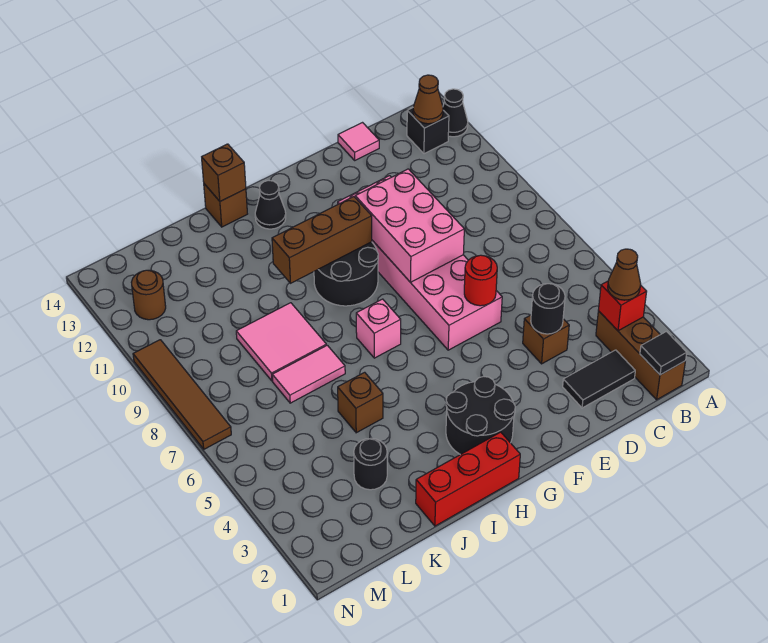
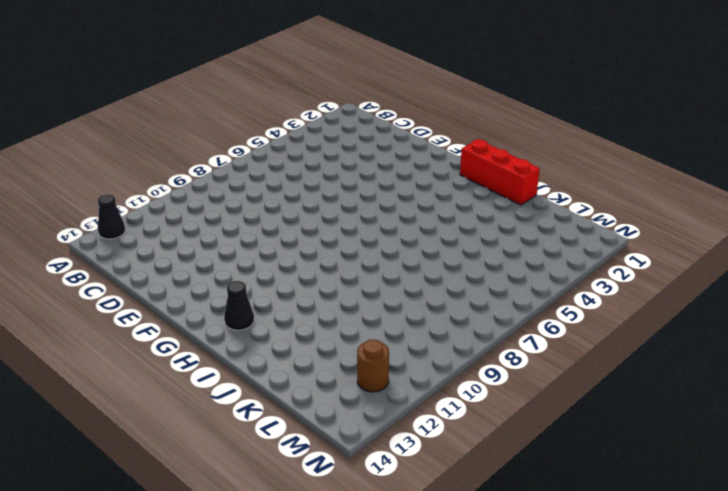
none -> brown 1x3 brick [596,311,685,400]
none -> black 1x1 brick [407,108,449,154]
none -> black 1x2 tile [563,350,635,408]

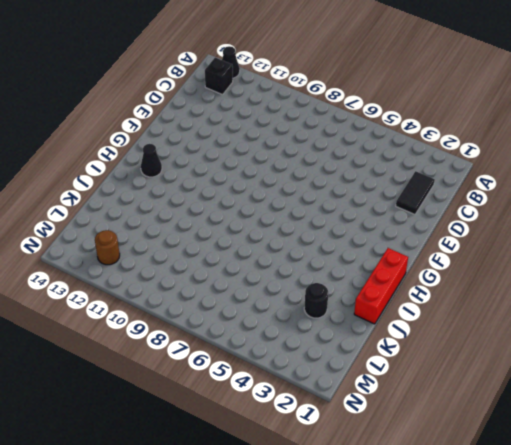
none -> brown 1x3 brick [596,311,685,400]
none -> brown 1x1 brick [523,315,569,364]
none -> pink 1x1 tile [338,123,379,160]

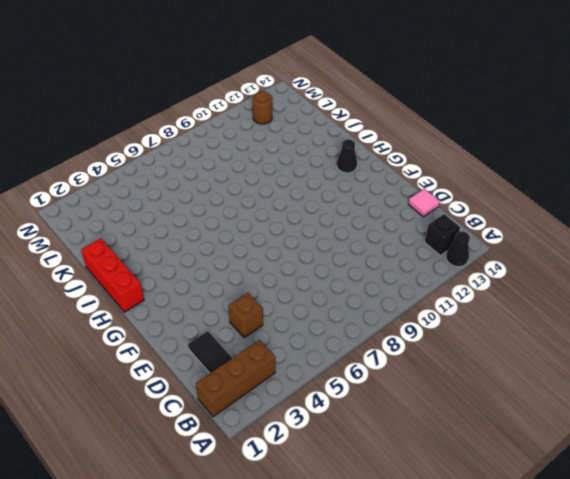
none -> pink 2x6 brick [338,176,502,350]
none -> black 2x2 round brick [446,376,515,455]
none -> black 2x2 round brick [314,242,378,306]

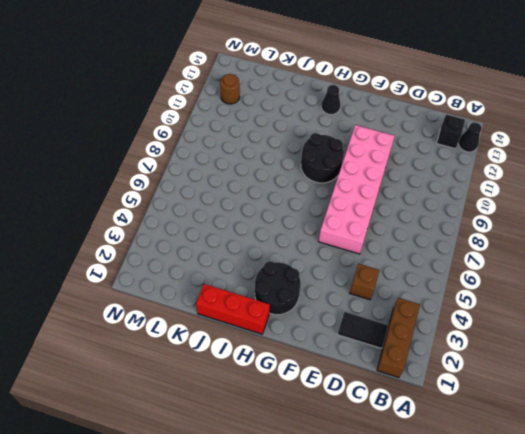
none -> pink 1x1 tile [338,123,379,160]
none -> pink 1x1 brick [356,299,401,358]
none -> brown 1x1 brick [204,184,247,227]

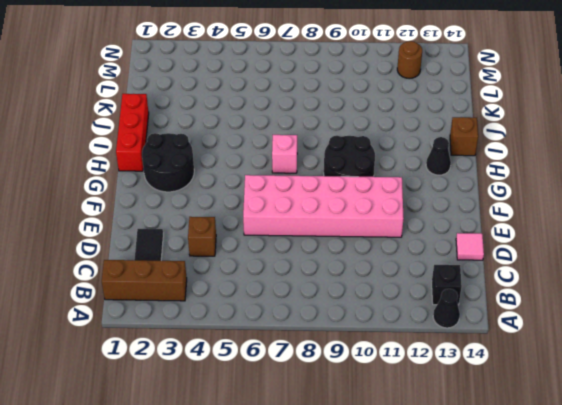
none -> brown 1x1 brick [338,372,383,433]
none -> pink 1x2 tile [272,345,345,403]
none -> pink 2x2 tile [236,303,326,381]

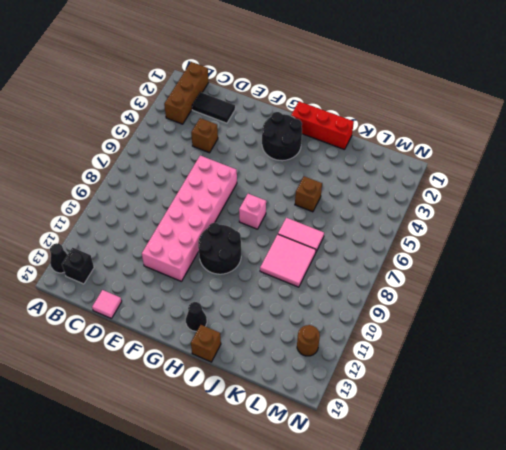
none -> black 1x1 round brick [354,438,387,490]
none -> brown 1x4 tile [133,340,231,449]
none -> black 1x1 tile [640,332,687,375]

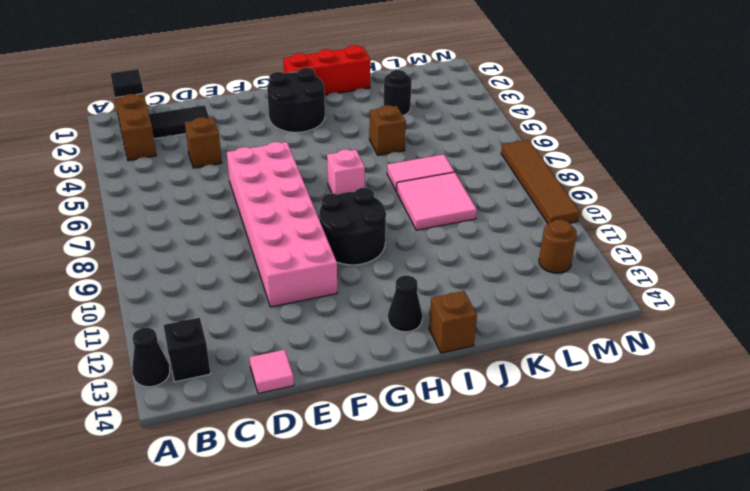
none -> red 1x1 brick [599,281,647,331]
none -> brown 1x1 cone [413,75,443,124]
none -> black 1x1 round brick [531,284,565,334]

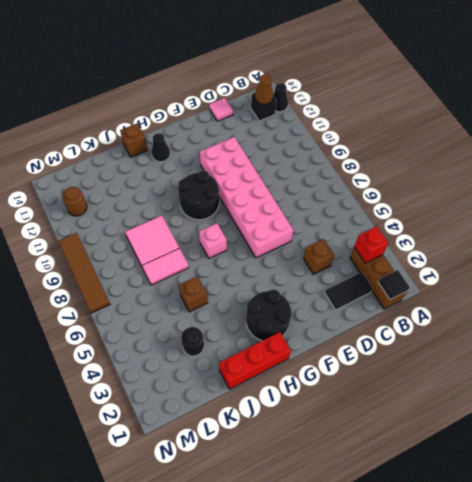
none -> black 1x1 round brick [531,284,565,334]
none -> red 1x1 round brick [464,255,497,306]
none -> pink 2x3 brick [355,169,464,282]

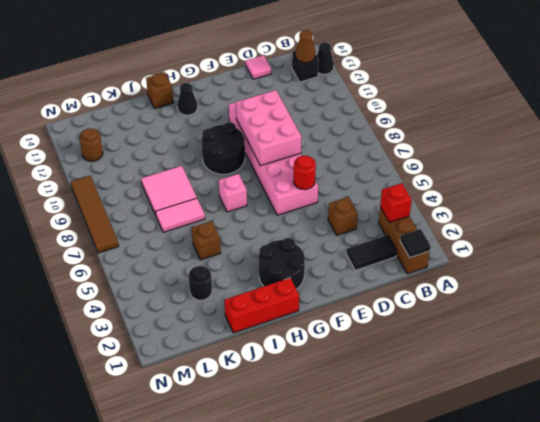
none -> black 1x1 round brick [531,284,565,334]
none -> brown 1x3 brick [272,197,372,283]
none -> brown 1x1 brick [202,144,246,201]

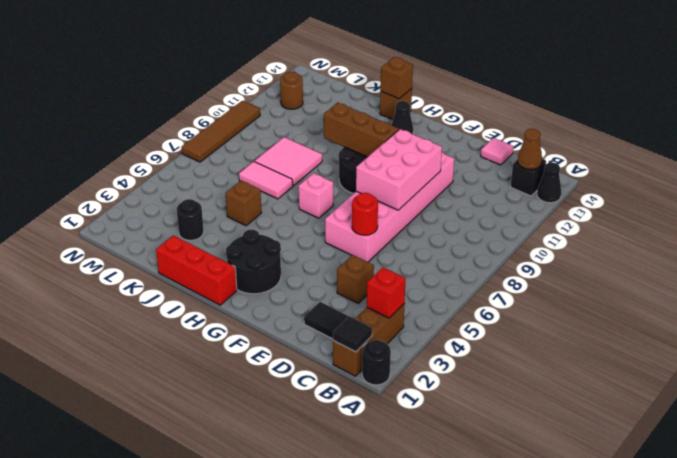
black 1x1 round brick [362,340,391,385] -> black 1x1 round brick moved to [531,284,565,334]
none -> brown 1x1 cone [608,249,641,300]

